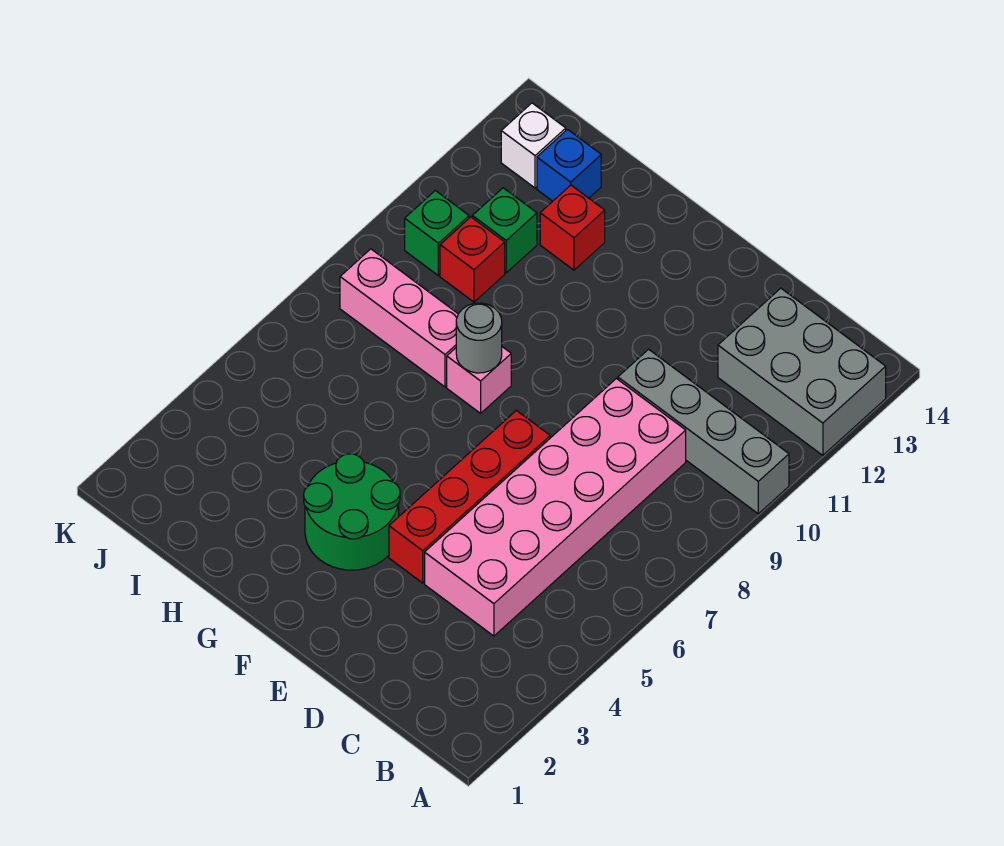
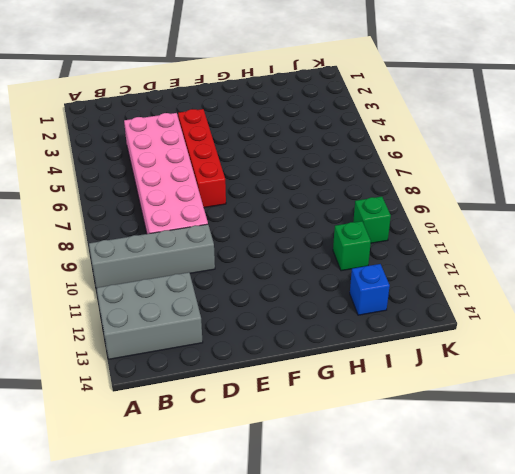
none -> green 2x2 round brick [304,454,400,570]
none -> pink 1x1 brick [447,347,511,413]
none -> pink 1x3 brick [340,249,458,387]

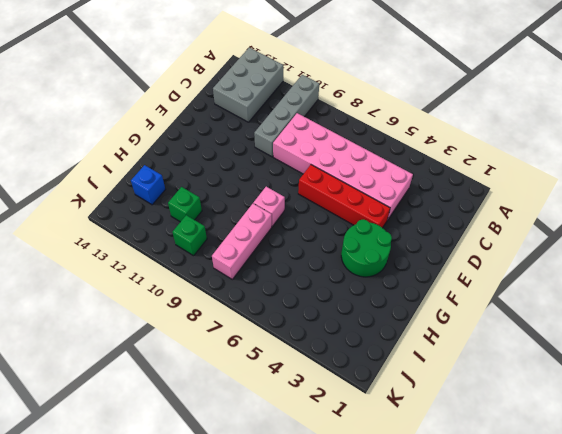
none -> red 1x1 brick [540,185,605,270]
none -> red 1x1 brick [440,217,505,302]
none -> white 1x1 brick [501,103,566,188]

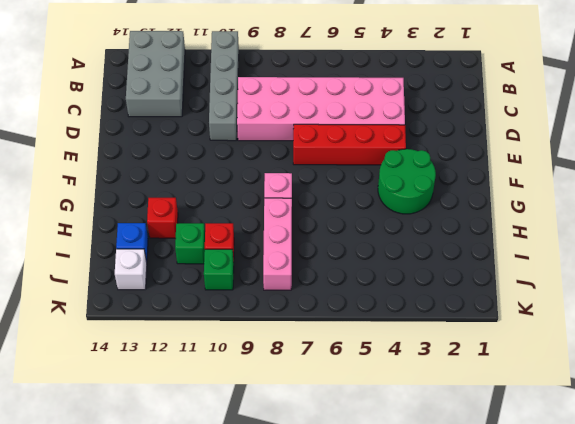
none -> grey 1x1 round brick [456,303,502,373]

